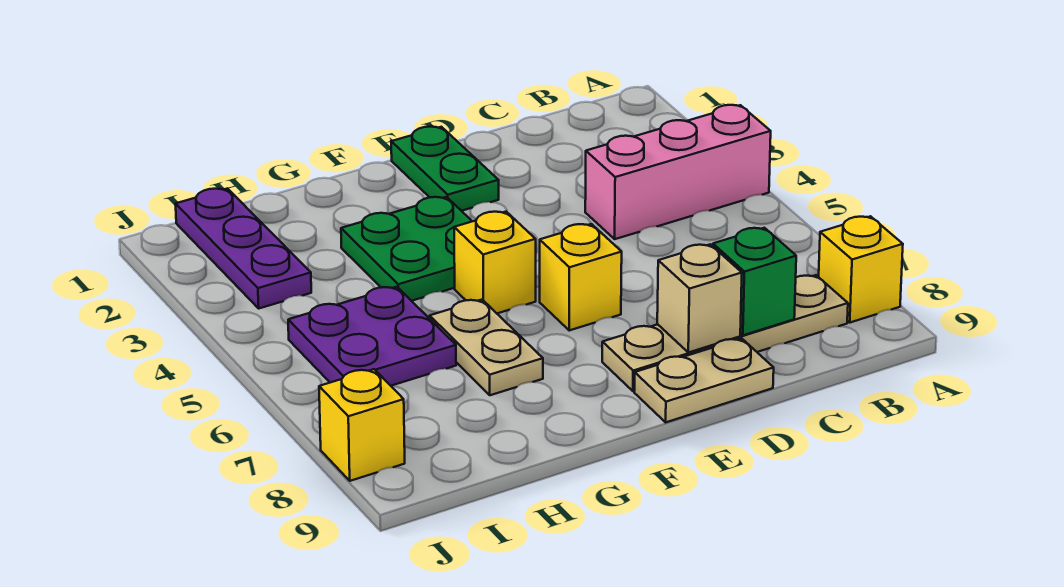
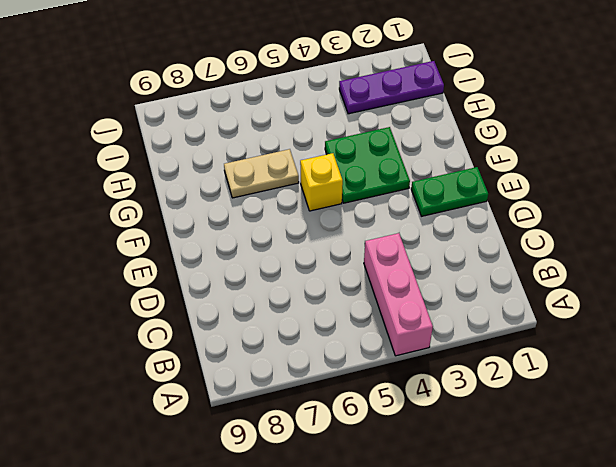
none -> yellow 1x1 brick [819,216,903,323]
none -> tan 1x4 plate [602,275,848,391]
none -> tan 1x2 plate [634,339,774,422]

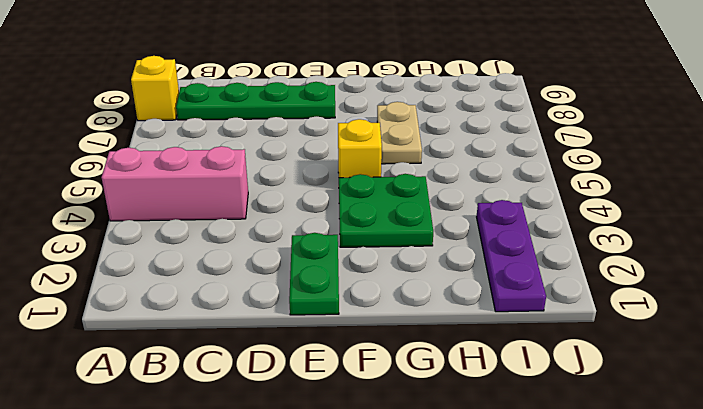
green 1x4 plate [176,82,335,120] -> tan 1x4 plate [602,275,848,391]
none -> tan 1x2 plate [634,339,774,422]
none -> yellow 1x1 brick [540,224,622,330]
none -> purple 2x2 plate [288,287,456,386]

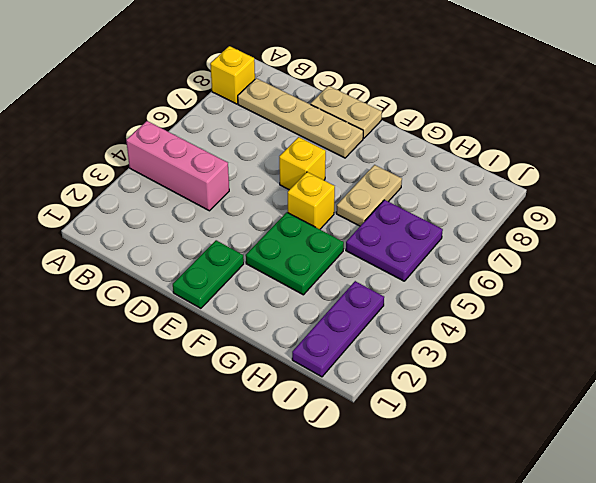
none -> yellow 1x1 brick [319,369,405,481]
none -> green 1x1 brick [713,228,796,335]
none -> tan 1x1 brick [657,244,742,353]

